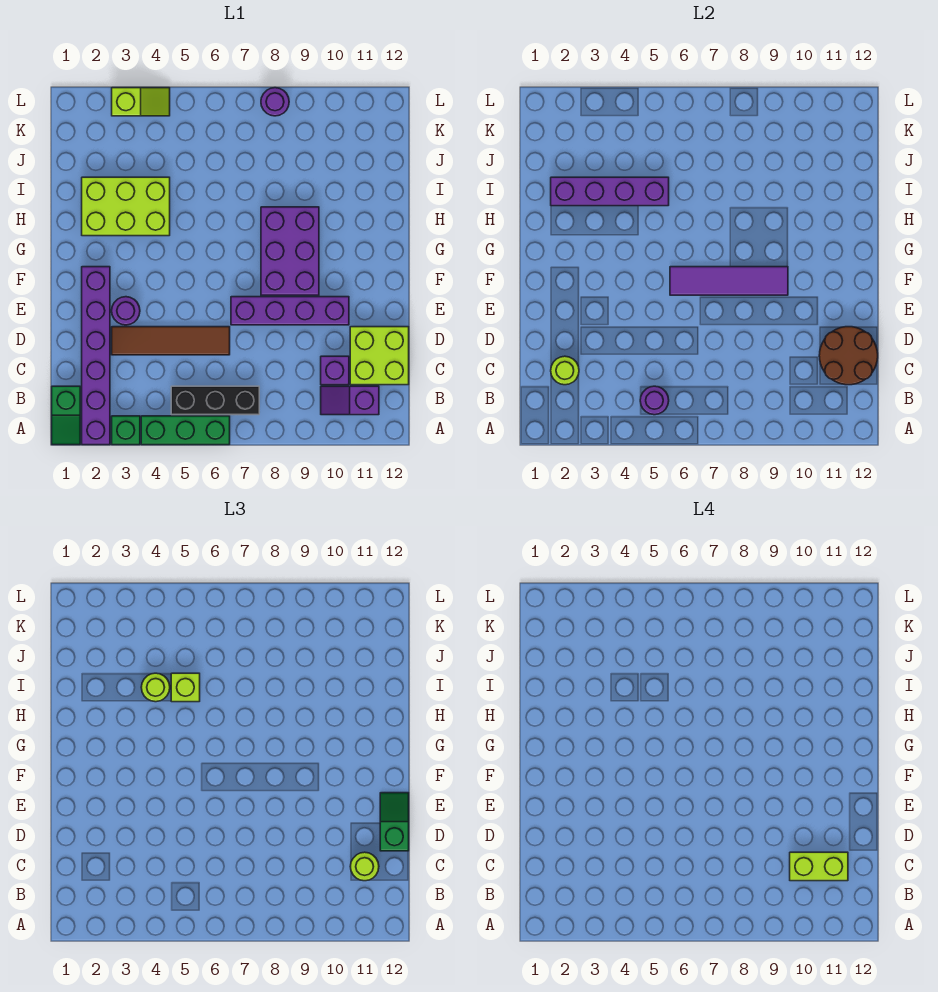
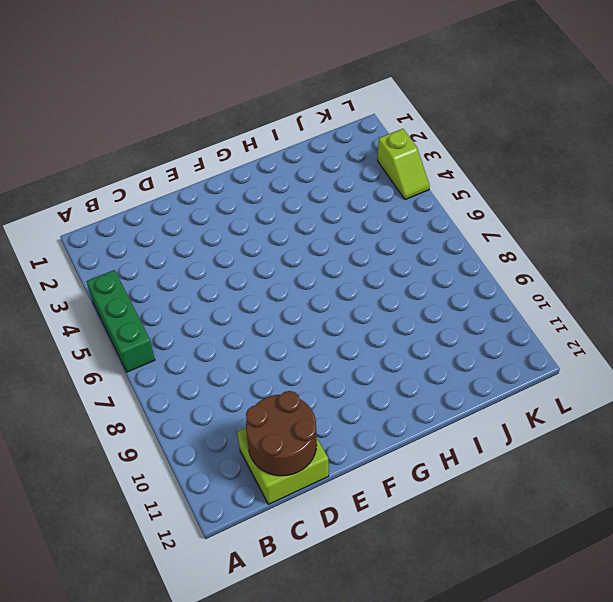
none -> green 1x2 slope [52,386,80,445]
none -> purple 1x6 brick [82,267,110,445]
none -> green 1x1 brick [112,416,140,445]

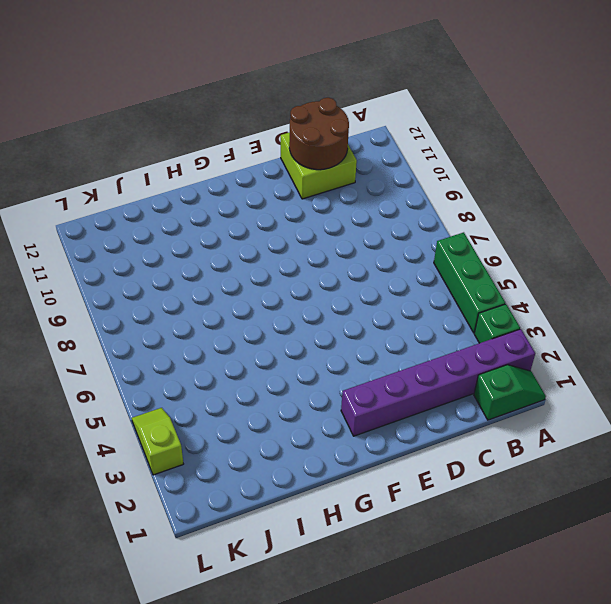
none -> black 1x3 brick [171,386,259,415]
none -> purple 1x2 slope [321,386,379,415]
none -> purple 1x1 brick [321,356,349,385]

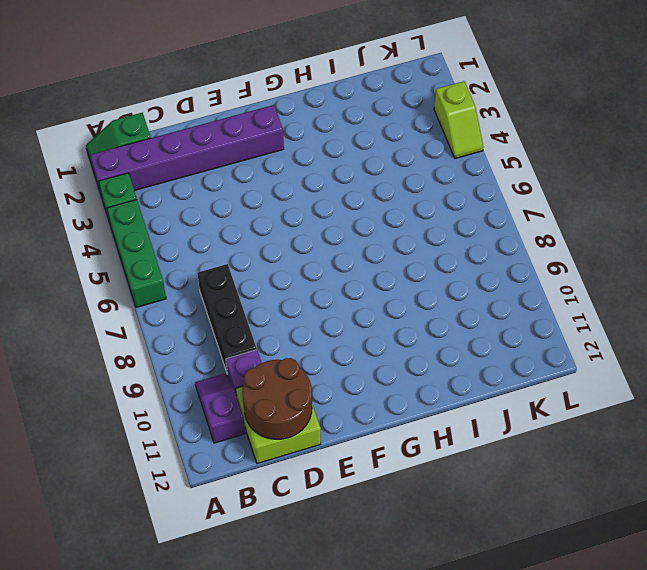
black 1x3 brick [198,264,257,372] -> black 1x3 brick moved to [171,386,259,415]
none -> brown 1x4 tile [112,327,230,355]
none -> purple 1x1 round brick [112,297,140,325]
none -> purple 1x4 brick [231,297,349,325]

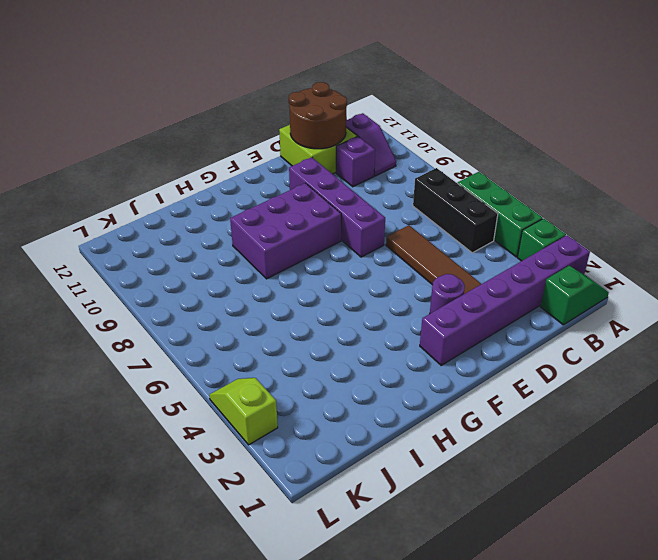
none -> lime 2x3 brick [82,177,170,236]
none -> purple 1x1 round brick [261,88,289,116]
none -> purple 1x1 round brick [640,386,669,415]

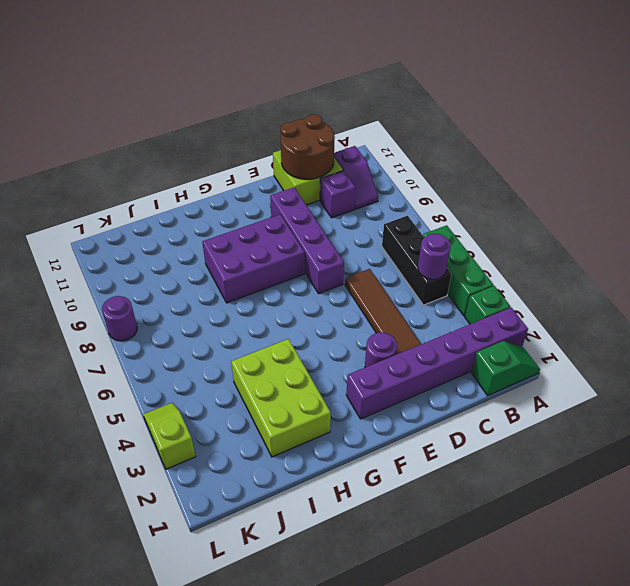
none -> lime 1x1 round brick [551,356,579,385]
none -> purple 1x4 tile [670,267,788,295]
none -> purple 1x4 brick [551,177,669,206]

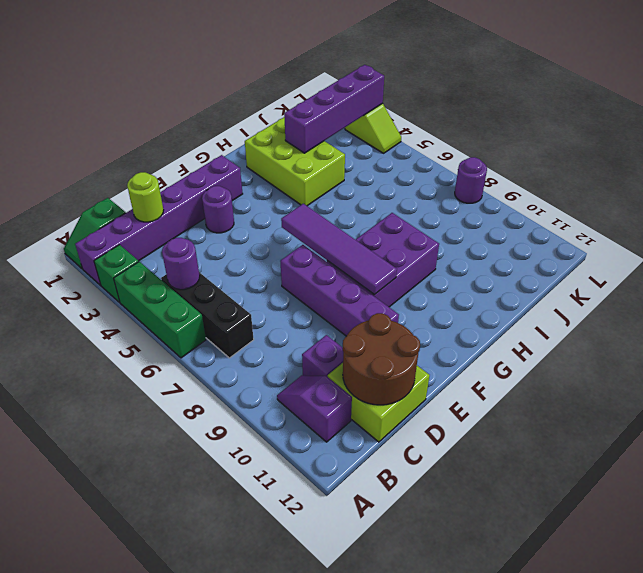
purple 1x4 brick [284,65,384,153] -> purple 1x4 brick turned to [551,177,669,206]
none -> brown 1x4 tile [112,327,230,355]
none -> lime 1x1 round brick [350,852,379,881]
none -> green 1x2 slope [380,793,409,851]

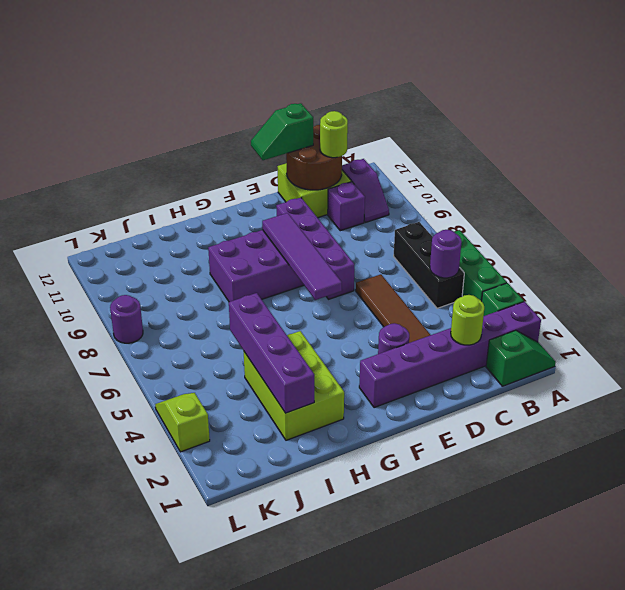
none -> lime 1x1 round brick [141,673,170,702]
none -> lime 1x1 brick [171,673,200,702]
none -> lime 1x2 brick [790,852,848,881]

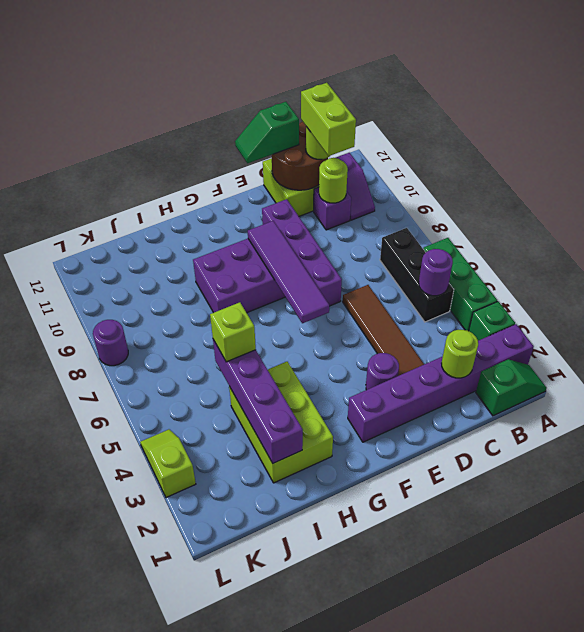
lime 1x1 round brick [319,158,348,203] -> lime 1x1 round brick moved to [141,673,170,702]

